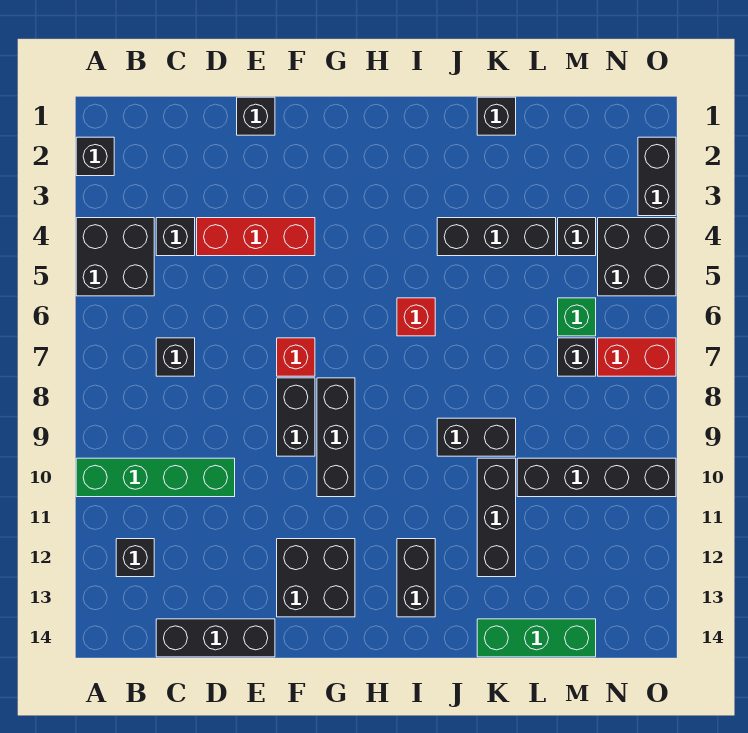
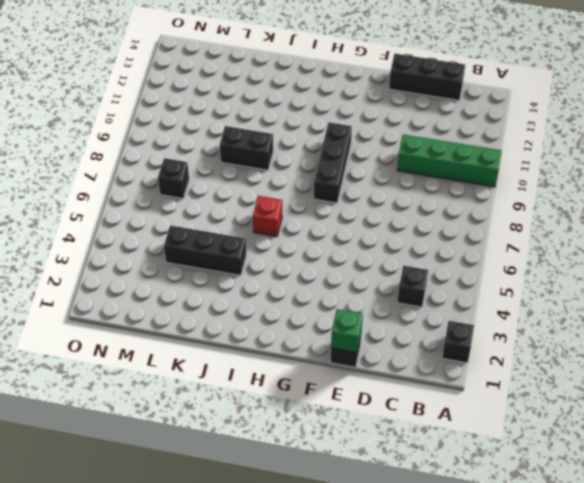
green 1x1 brick [331,309,363,352] -> green 1x1 brick moved to [558,298,596,336]
none -> black 2x2 brick [76,218,154,296]
none -> black 1x1 brick [116,539,154,577]
none -> black 1x1 brick [156,338,195,376]

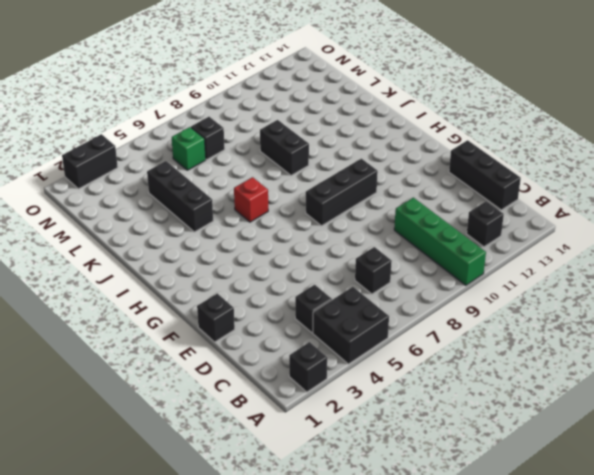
none -> red 1x3 brick [197,218,315,256]
none -> red 1x1 brick [277,338,315,376]
none -> black 1x2 brick [277,378,315,456]

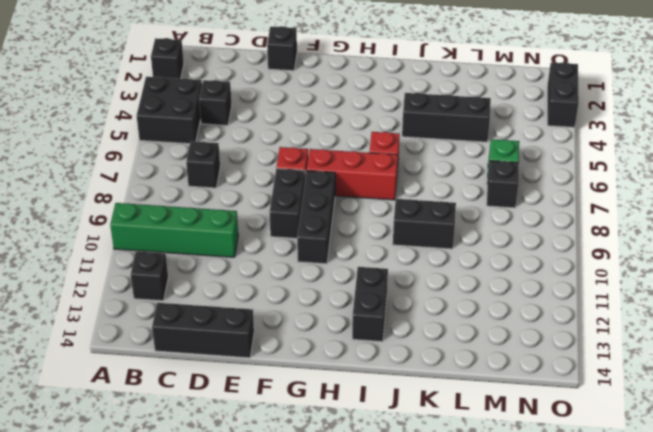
red 1x3 brick [307,149,398,200] -> red 1x3 brick moved to [197,218,315,256]
none -> black 2x2 brick [277,539,355,617]
none -> black 1x1 brick [477,97,516,135]
none -> black 1x3 brick [477,458,516,577]

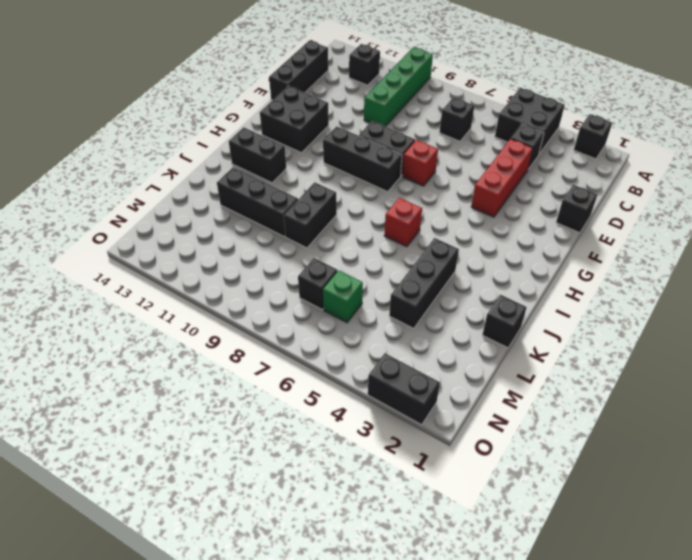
none -> green 1x3 brick [477,619,596,657]
none -> black 1x4 brick [517,458,676,497]
none -> black 1x1 brick [558,218,596,256]

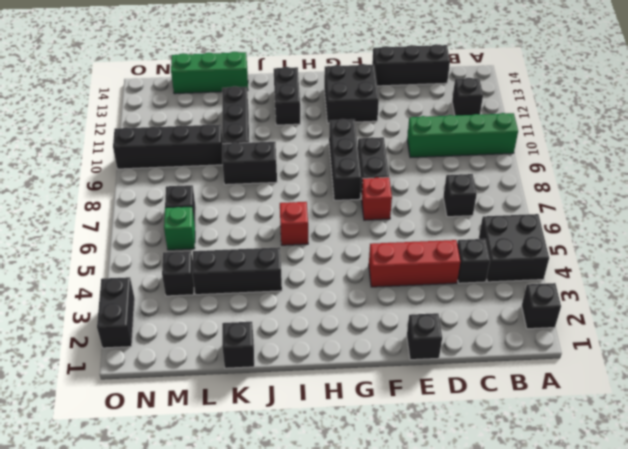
none -> black 2x2 brick [598,218,676,296]
none -> red 1x2 brick [598,338,676,376]

